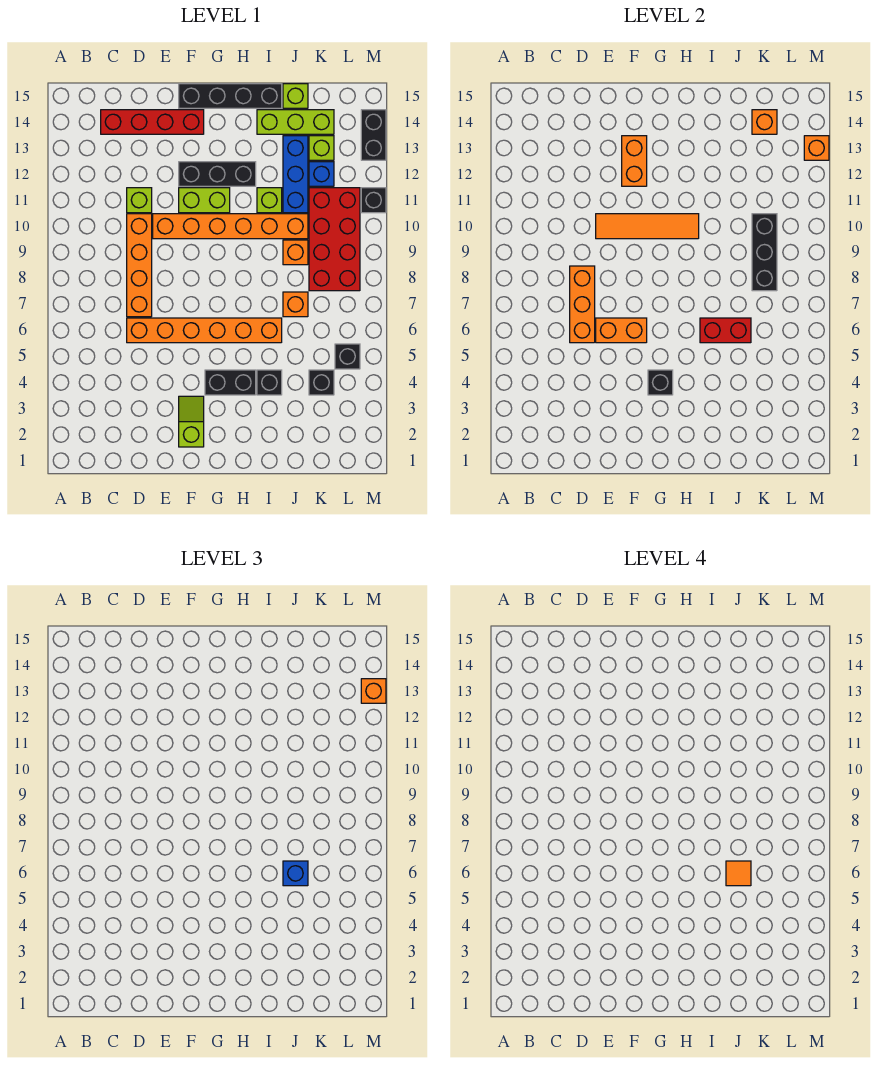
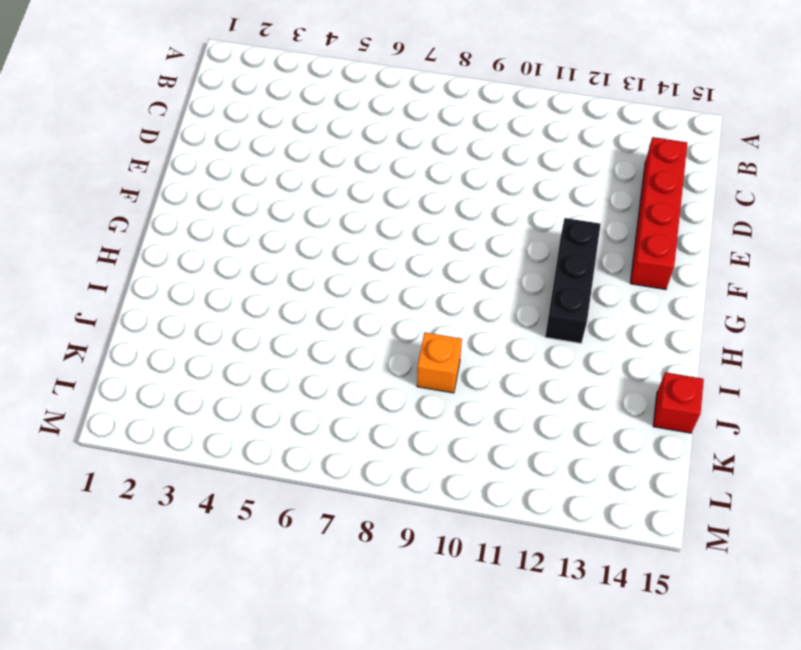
red 1x1 brick [653,372,704,433] -> lime 1x1 brick [283,84,308,108]
none -> orange 1x6 brick [127,318,282,343]
none -> orange 1x4 brick [127,214,152,317]
none -> lime 1x1 brick [127,188,152,213]
none -> orange 1x6 brick [153,214,308,239]

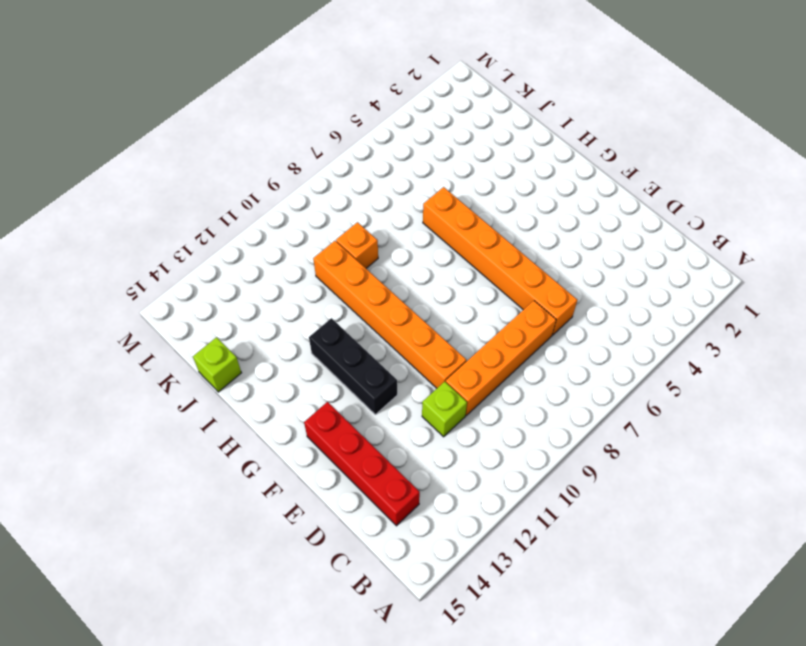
none -> lime 1x2 slope [179,396,204,447]
none -> lime 1x2 brick [179,188,230,213]
none -> black 1x4 brick [179,84,282,108]
none -> black 1x2 brick [205,370,256,395]

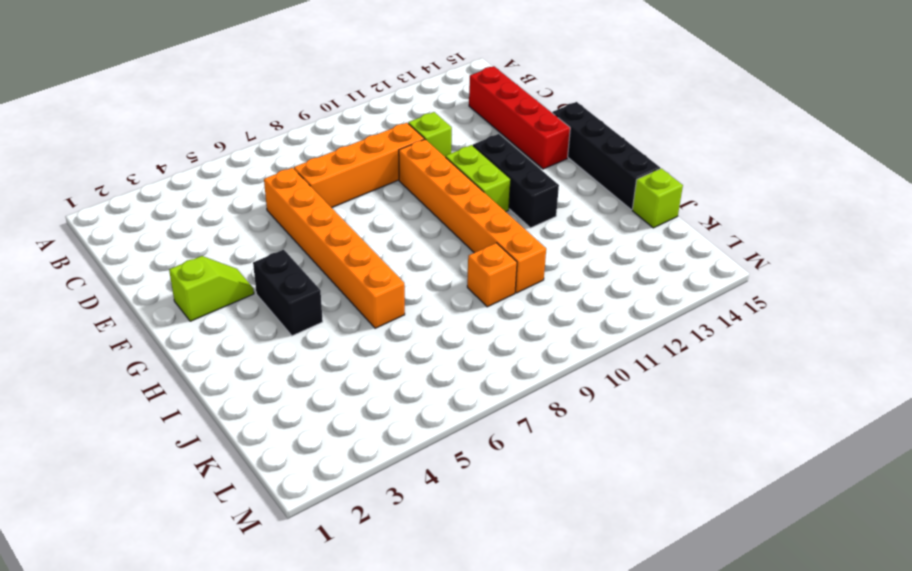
none -> black 1x1 brick [257,370,282,395]
none -> lime 1x1 brick [257,188,282,213]
none -> lime 1x3 brick [257,110,334,134]
none -> orange 1x1 brick [283,292,308,317]

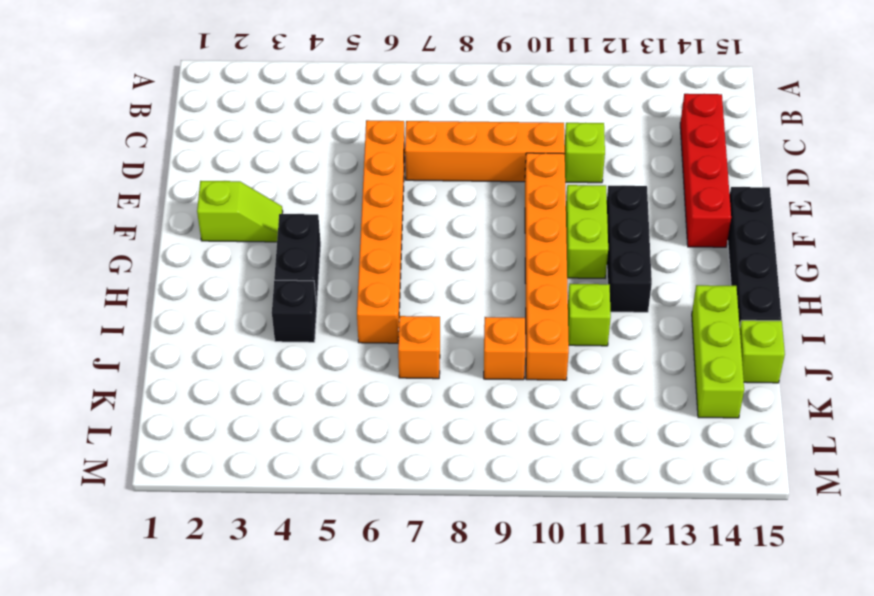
none -> blue 1x3 brick [283,136,308,213]
none -> black 1x1 brick [309,370,334,395]
none -> red 2x4 brick [309,188,360,291]
none -> blue 1x1 brick [309,162,334,186]

